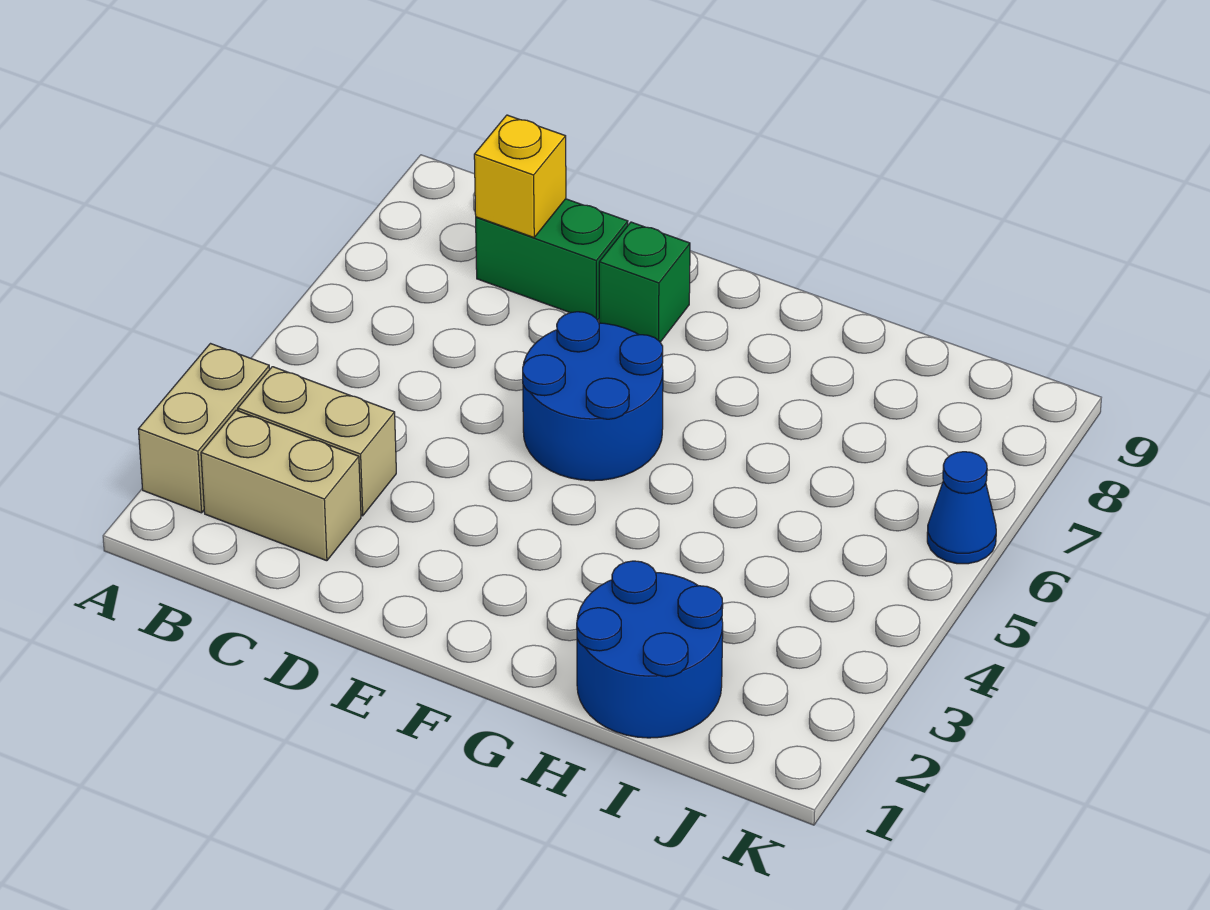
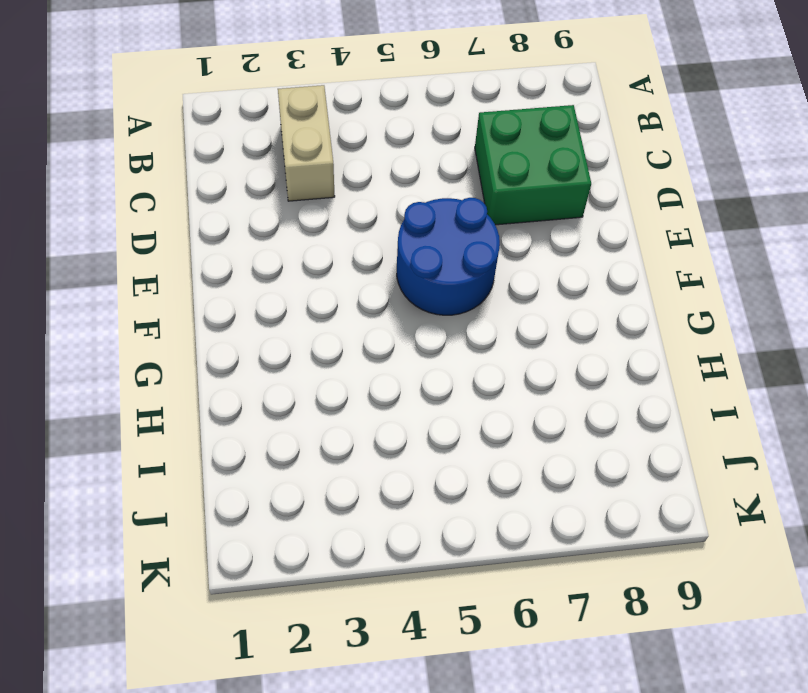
green 2x2 brick [475,105,591,225] -> green 1x2 brick [476,199,628,320]
none -> tan 1x2 brick [138,344,270,513]
none -> tan 1x2 brick [201,410,361,561]

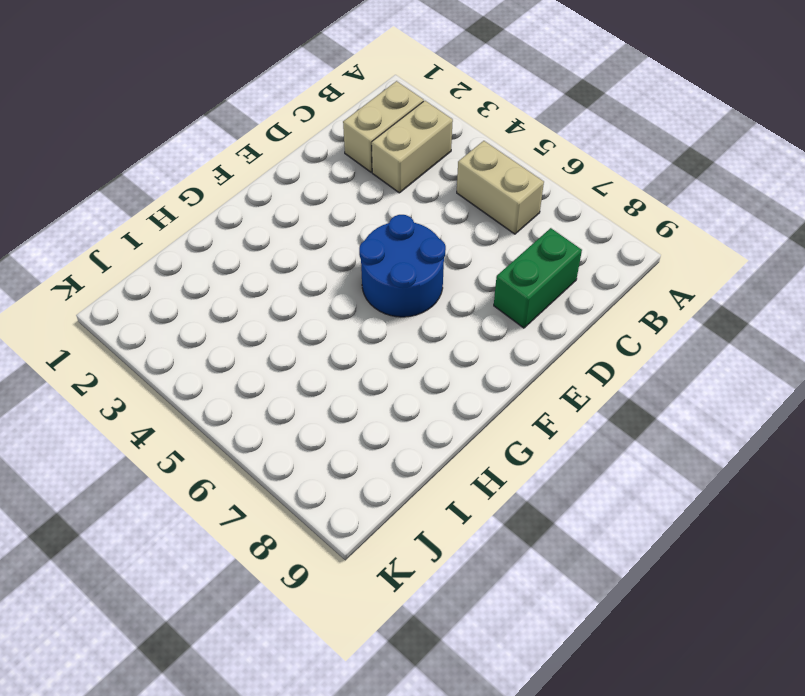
tan 1x2 brick [457,141,544,234] -> tan 1x2 brick moved to [138,344,270,513]
none -> green 1x1 brick [599,222,690,342]
none -> blue 2x2 round brick [577,561,723,738]

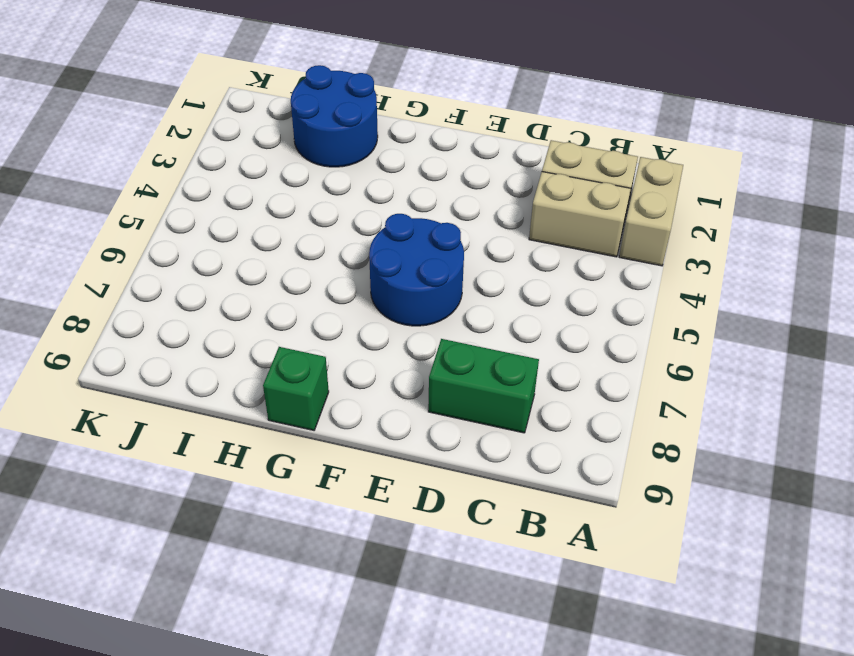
green 1x1 brick [263,347,329,430] -> green 1x1 brick moved to [599,222,690,342]
none -> blue 1x1 cone [927,452,996,564]
none -> yellow 1x1 brick [474,115,566,237]

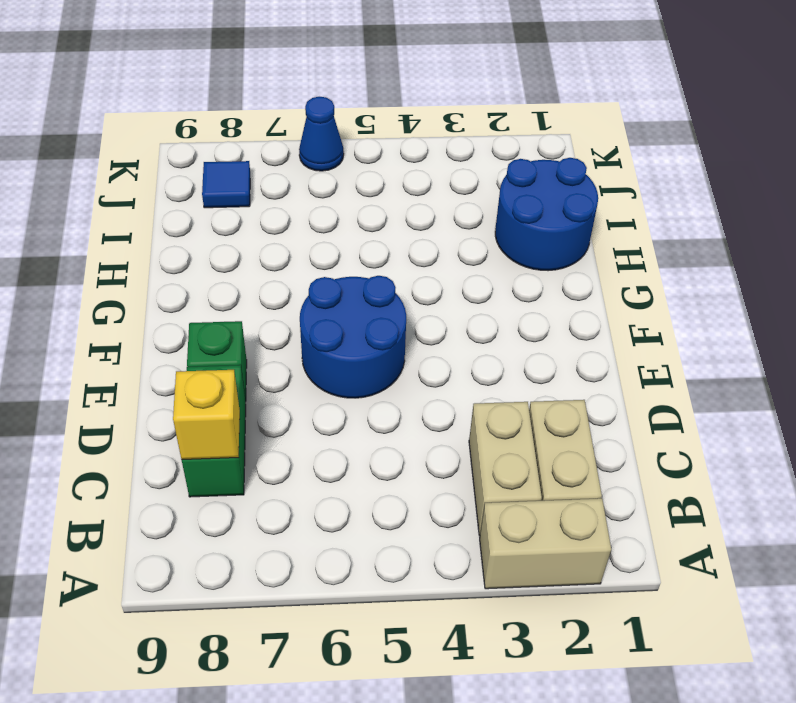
blue 1x1 tile [202,161,250,208] -> none

